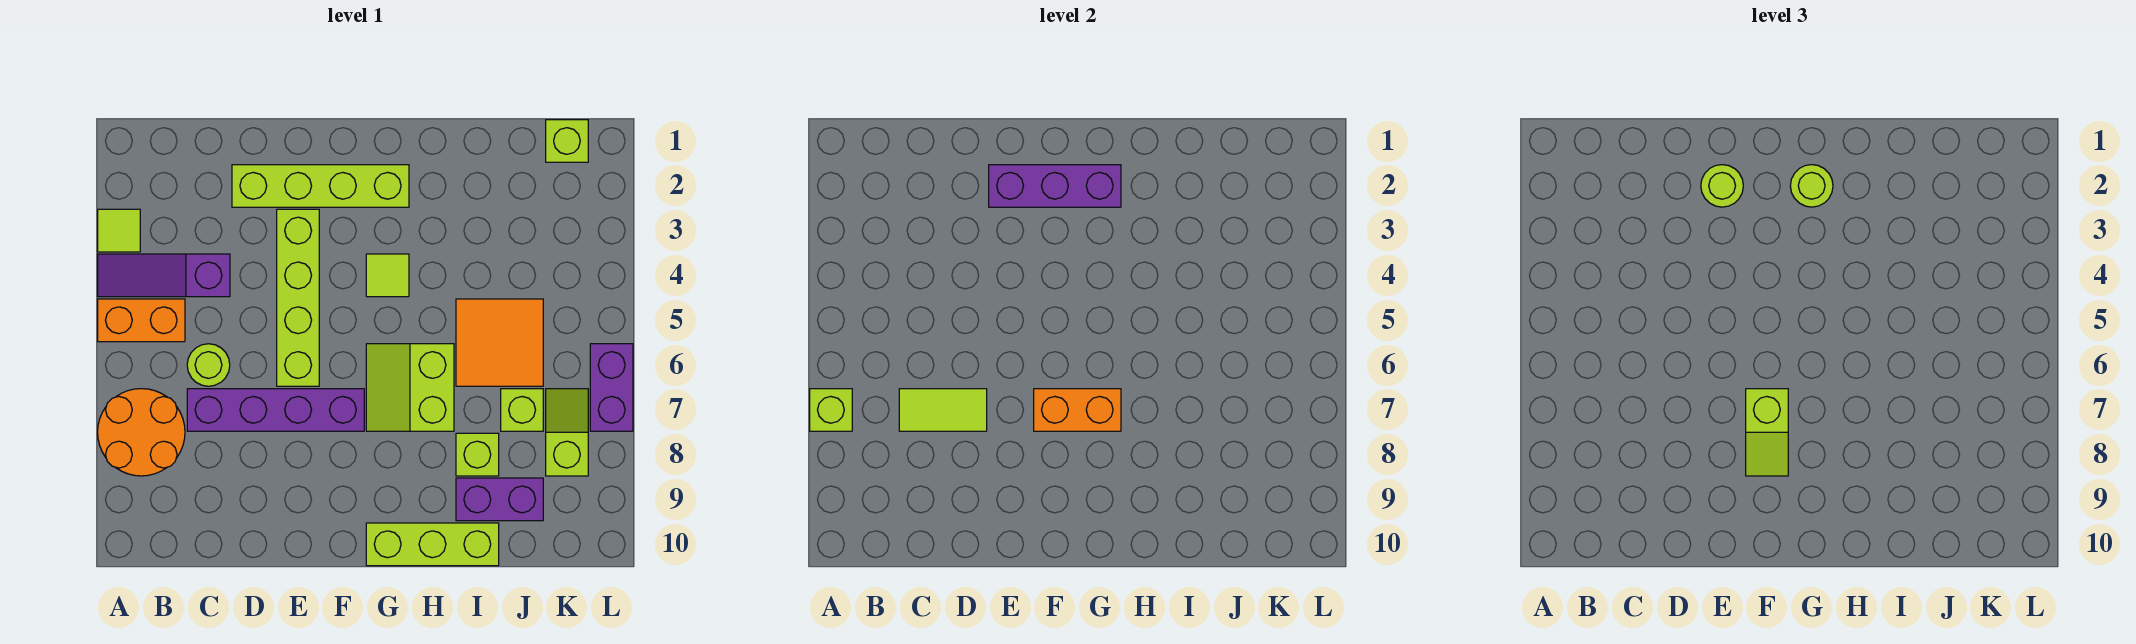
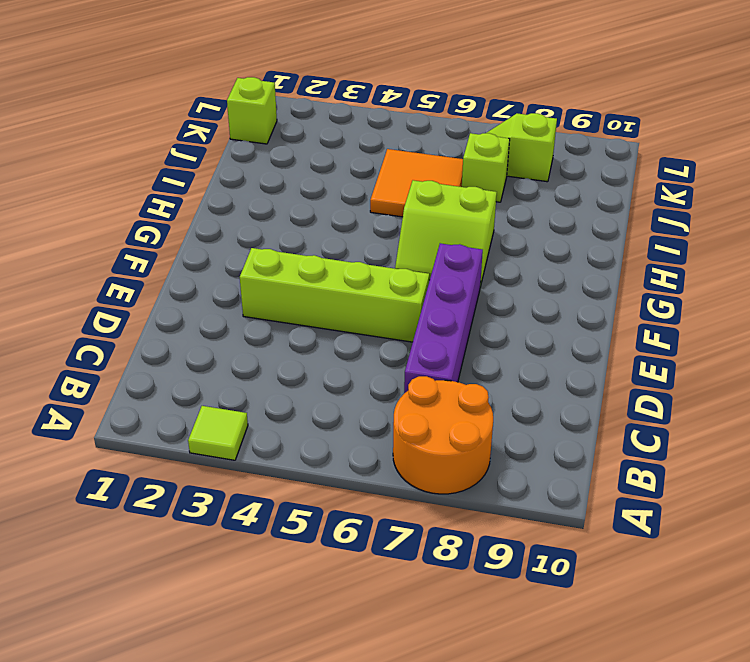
none -> purple 1x3 slope [98,254,230,297]
none -> orange 1x2 brick [98,299,185,342]
none -> lime 1x1 round brick [187,344,230,386]

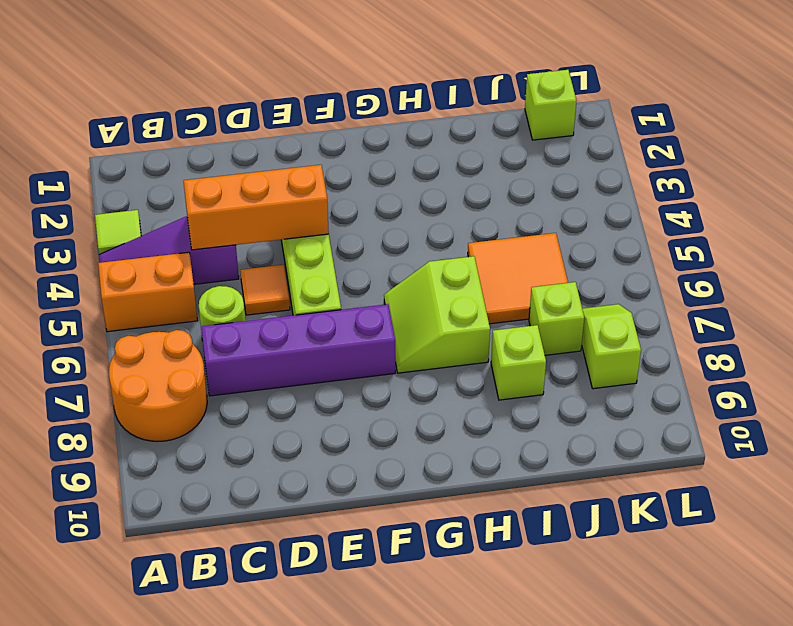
orange 1x3 brick [184,165,329,250] -> none
orange 1x1 tile [240,265,290,315] -> none
none -> lime 1x4 brick [232,165,409,207]
none -> lime 1x1 tile [366,254,409,297]
none -> lime 1x3 brick [366,523,499,566]

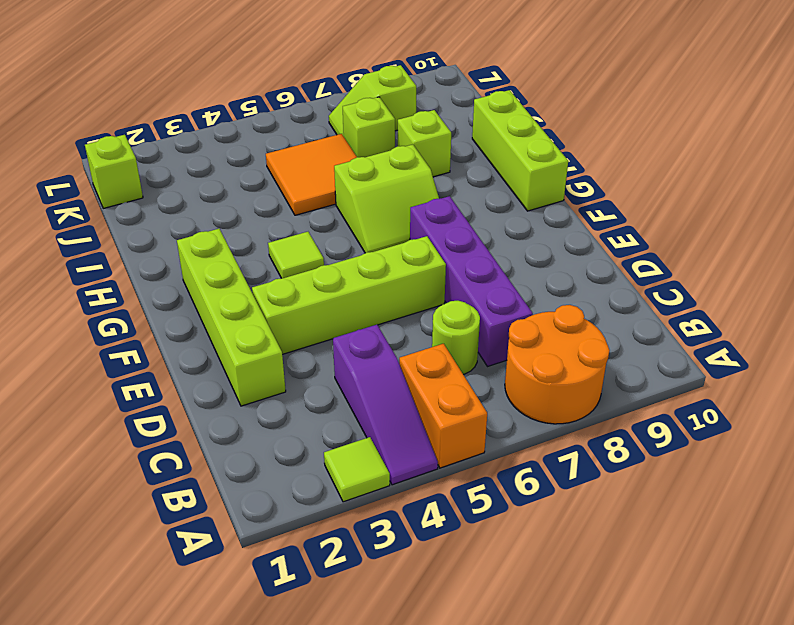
none -> purple 1x2 brick [456,478,543,521]
none -> purple 1x2 brick [590,344,633,431]
none -> lime 1x1 brick [810,389,852,431]

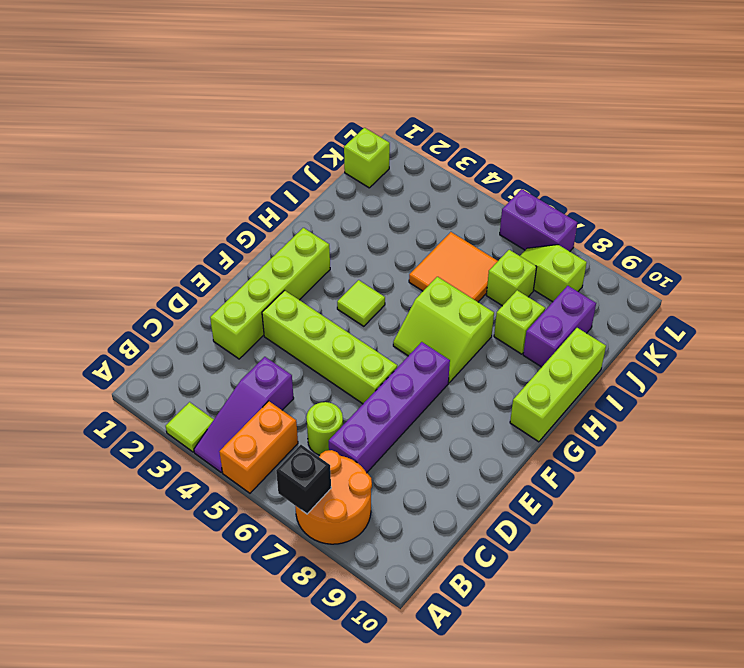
black 1x1 brick [276,445,331,514] -> lime 1x1 brick [810,389,852,431]
none -> lime 1x2 tile [899,389,987,431]
none -> purple 1x3 brick [989,165,1121,207]
none -> orange 1x2 brick [1034,389,1121,431]

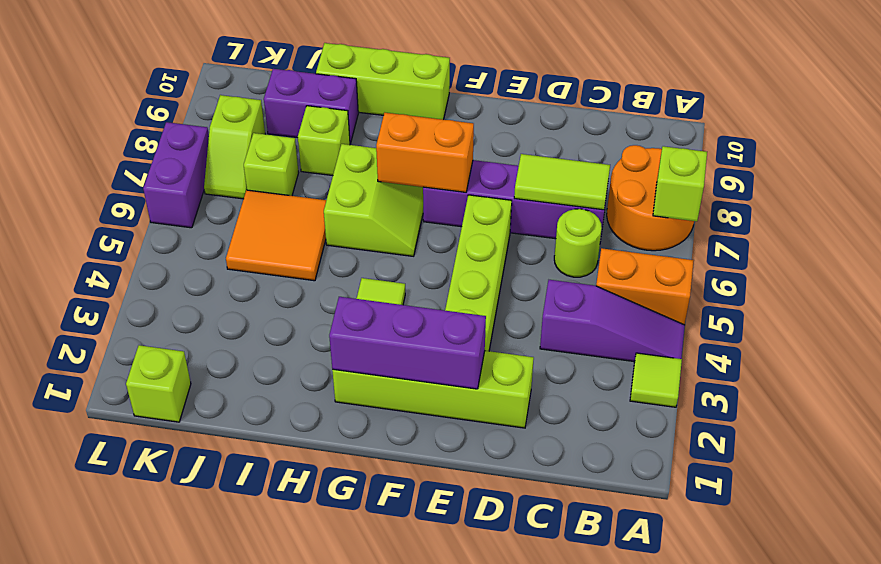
none -> lime 1x1 round brick [1701,165,1743,207]
none -> lime 1x2 slope [1746,389,1788,476]
none -> lime 1x1 round brick [1790,165,1833,207]

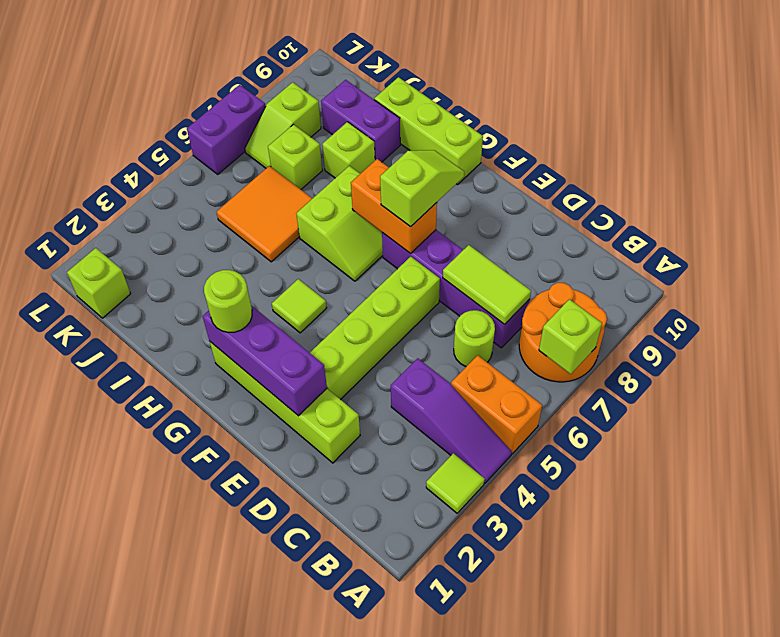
none -> lime 1x1 round brick [1701,165,1743,207]

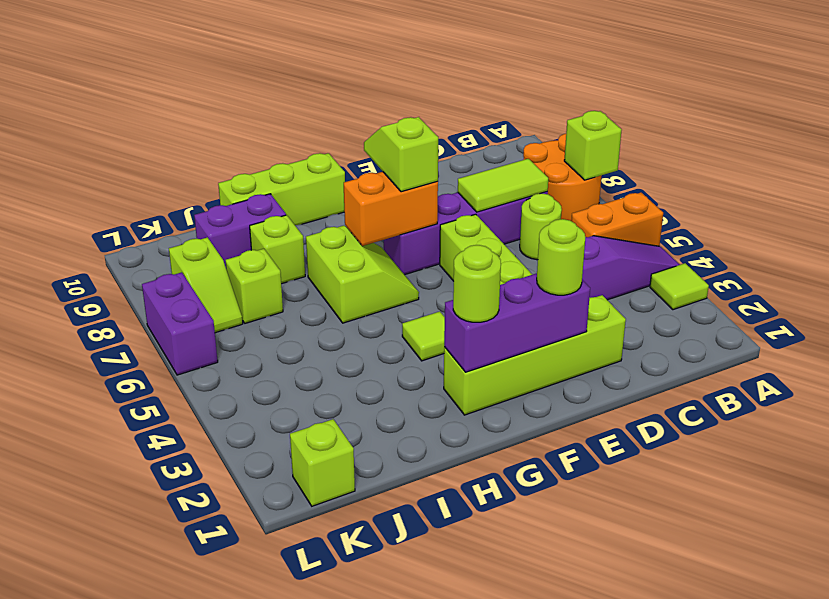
none -> orange 2x2 tile [456,299,543,386]

